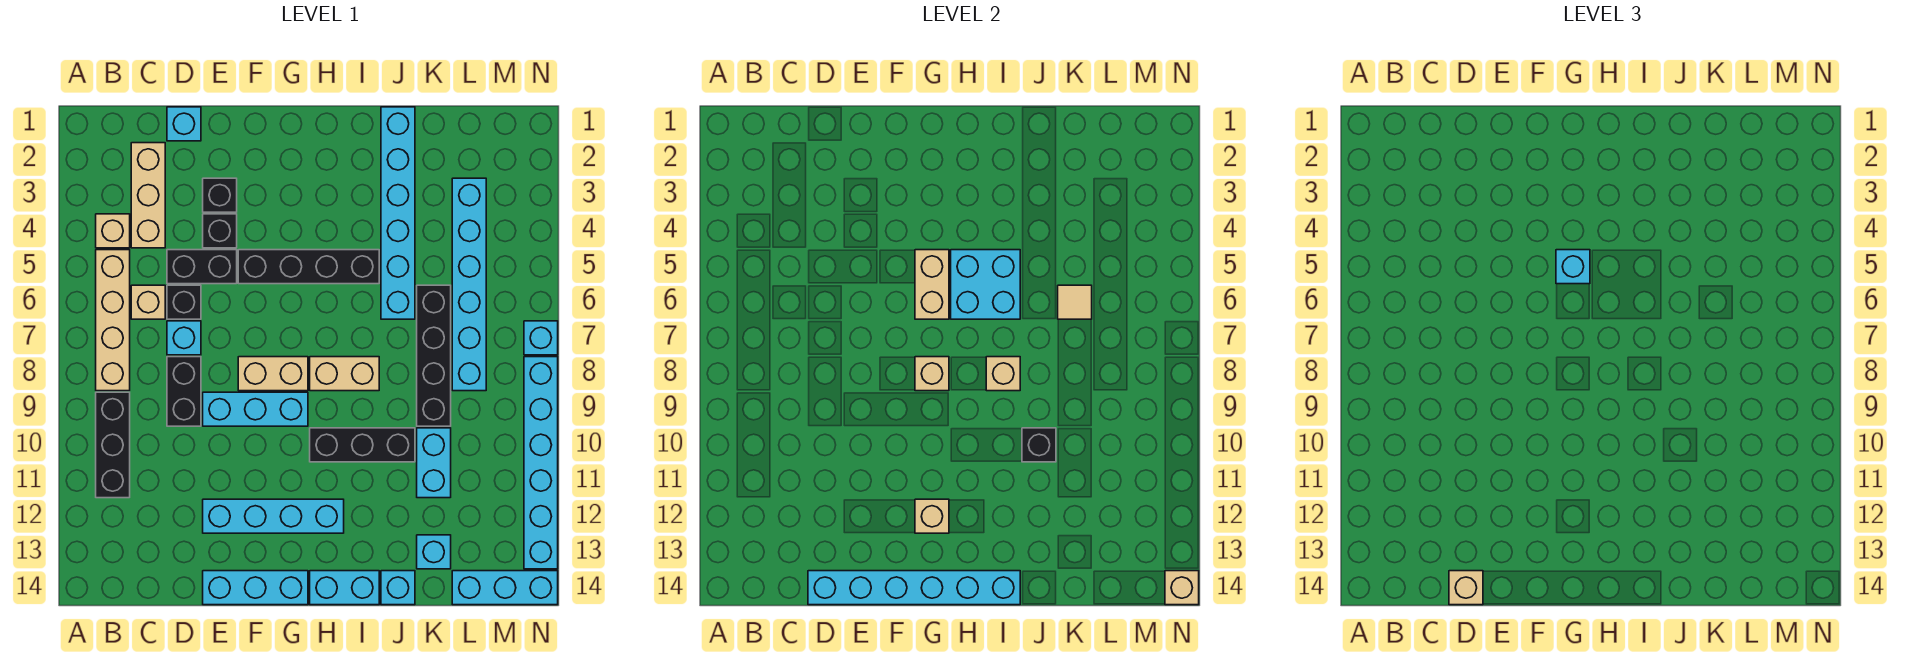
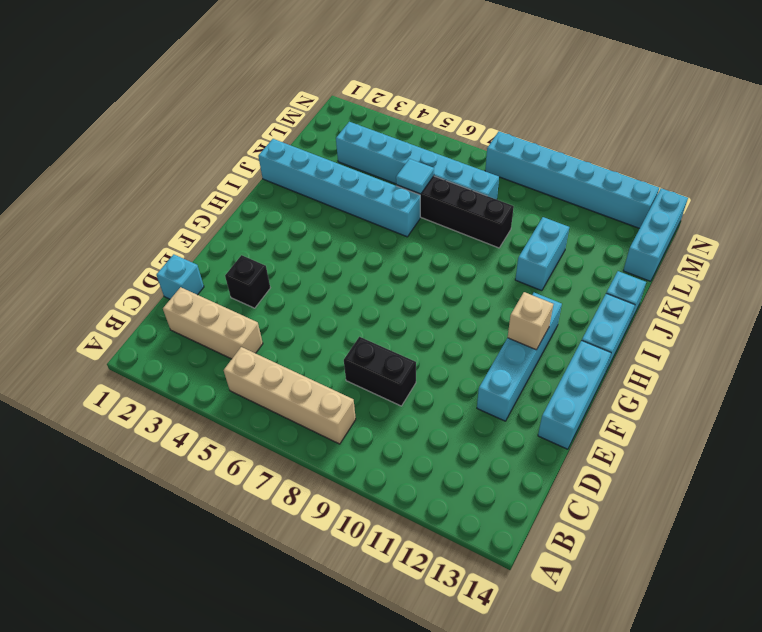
cyan 1x2 brick [515,217,569,291] -> cyan 1x2 brick turned to [417,428,451,498]
cyan 1x1 tile [396,159,434,194] -> tan 1x1 tile [1058,285,1092,319]
none -> tan 1x1 brick [96,214,130,248]
none -> black 1x3 brick [96,392,130,498]
none -> tan 1x1 brick [131,285,165,319]
none -> black 1x2 brick [167,250,237,284]

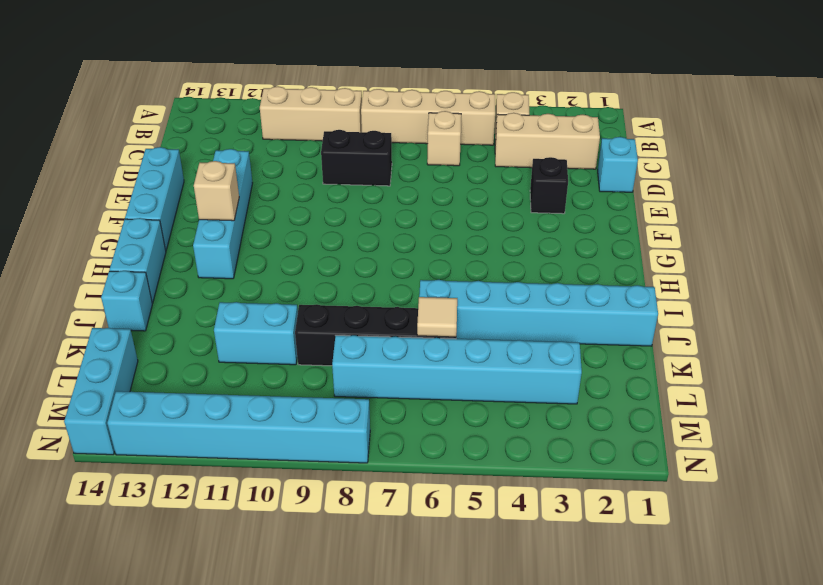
tan 1x3 brick [260,86,362,141] -> black 1x3 brick [96,392,130,498]
none -> black 1x2 brick [167,250,237,284]
none -> black 1x1 brick [167,285,201,319]
none -> cyan 1x1 brick [167,321,201,355]
none -> black 1x1 brick [203,214,237,248]

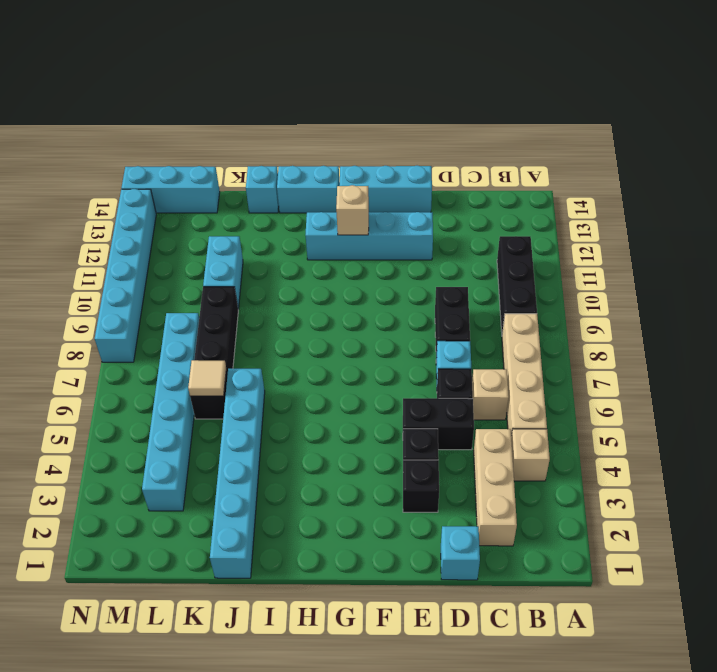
none -> cyan 1x3 brick [203,392,308,426]
none -> black 1x4 brick [238,250,379,284]
none -> tan 1x2 brick [238,357,308,391]
none -> tan 1x2 brick [310,357,379,391]

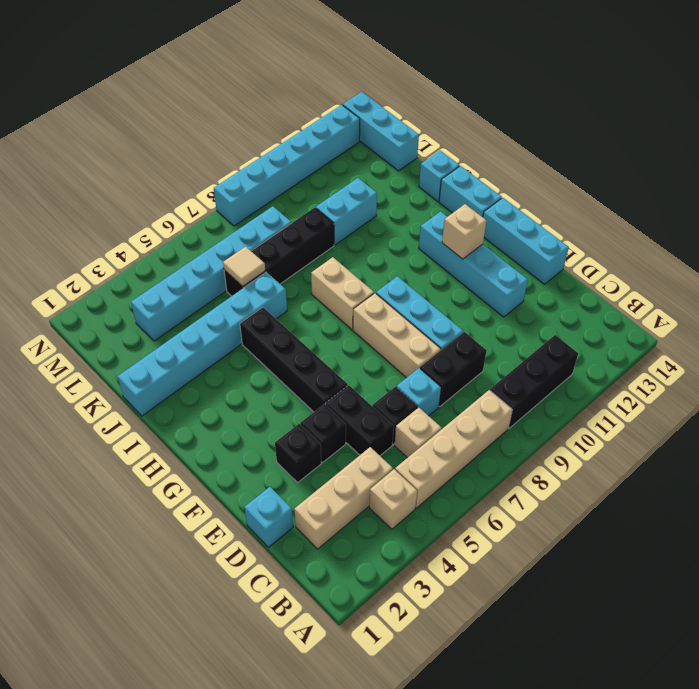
tan 1x3 brick [353,293,441,378] -> tan 1x2 brick [238,357,308,391]
none -> black 1x3 brick [310,428,415,462]
none -> cyan 1x1 brick [417,535,451,569]
none -> cyan 1x1 brick [524,321,558,355]
none -> cyan 1x6 brick [808,571,1020,605]

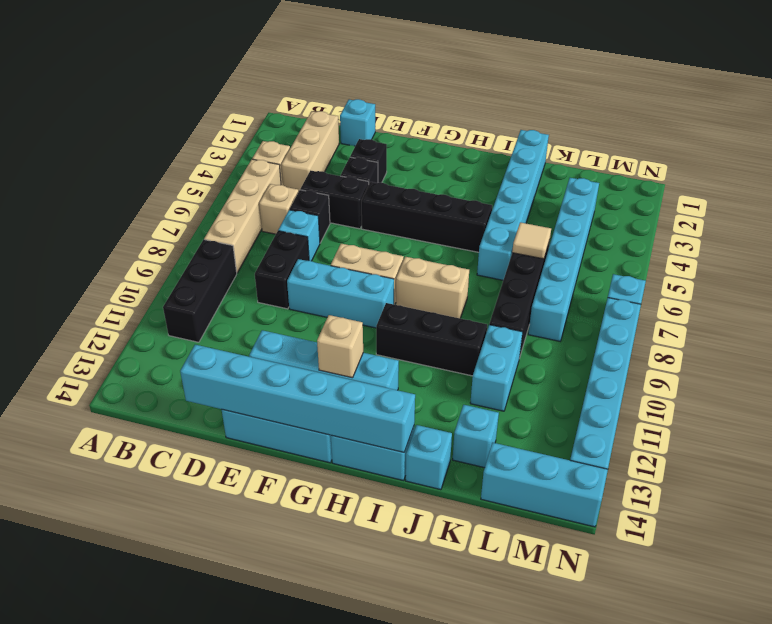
none -> tan 1x2 brick [915,250,949,319]
none -> tan 1x1 brick [915,357,949,391]
none -> cyan 2x2 brick [951,250,1020,319]
none -> tan 1x1 brick [986,357,1020,391]

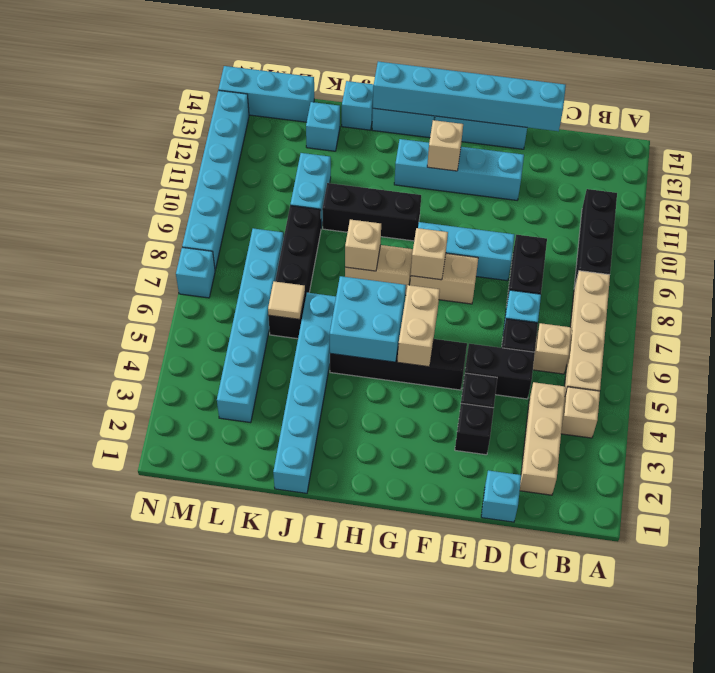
none -> black 1x1 brick [1022,428,1056,462]
none -> tan 1x1 brick [1165,571,1199,605]
none -> tan 1x1 brick [1449,571,1483,605]
none -> cyan 1x1 brick [1556,250,1590,284]

